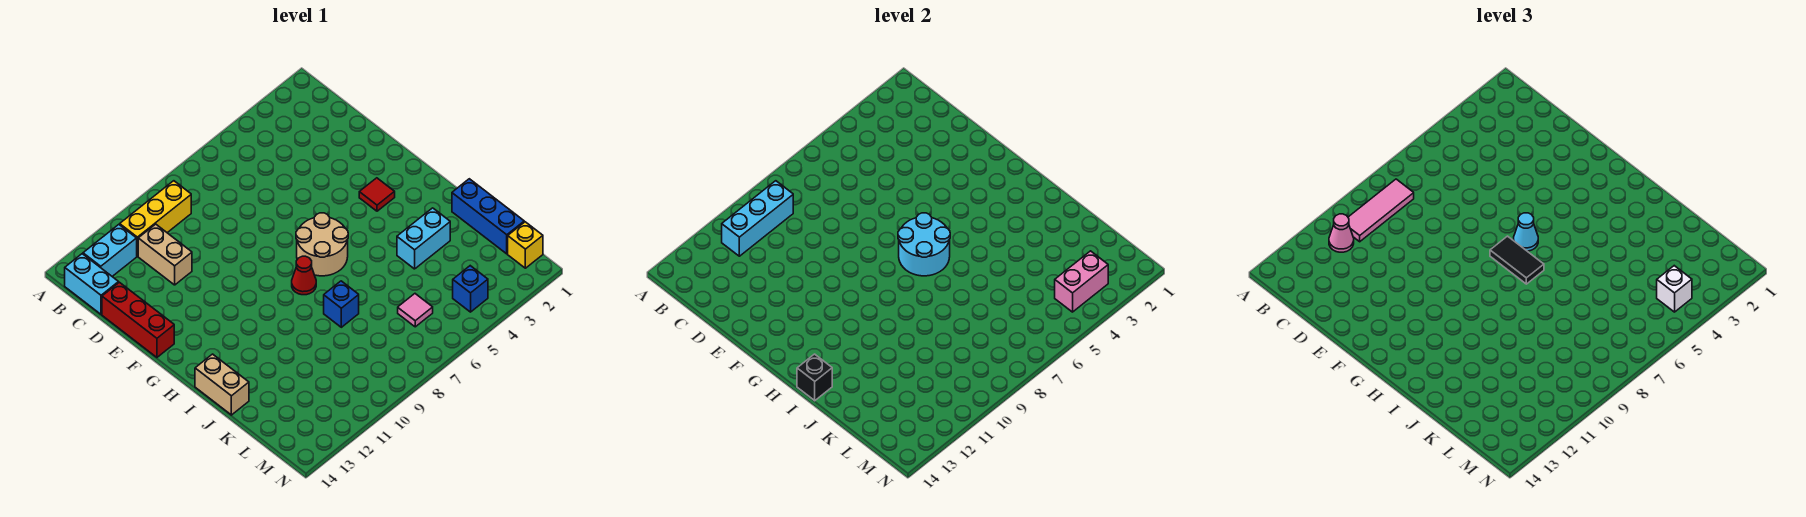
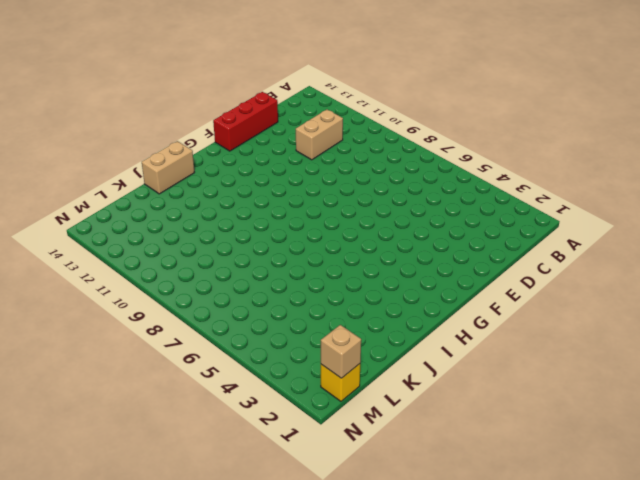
tan 1x1 brick [321,325,361,378] -> none
none -> yellow 1x3 brick [120,181,191,256]
none -> cyan 1x2 brick [83,225,137,276]
none -> cyan 1x2 brick [65,254,119,314]

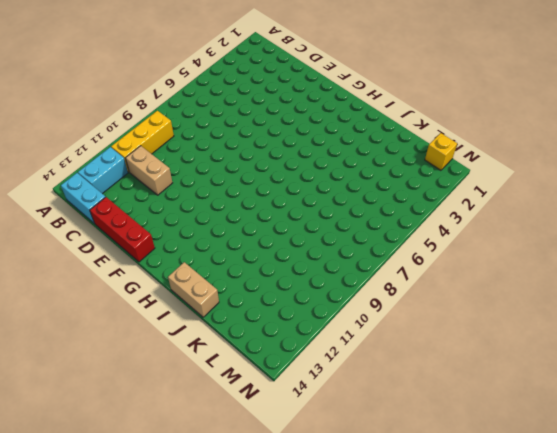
none -> red 1x1 tile [359,178,395,211]
none -> tan 2x2 round brick [296,213,348,276]
none -> red 1x1 cone [292,256,316,295]

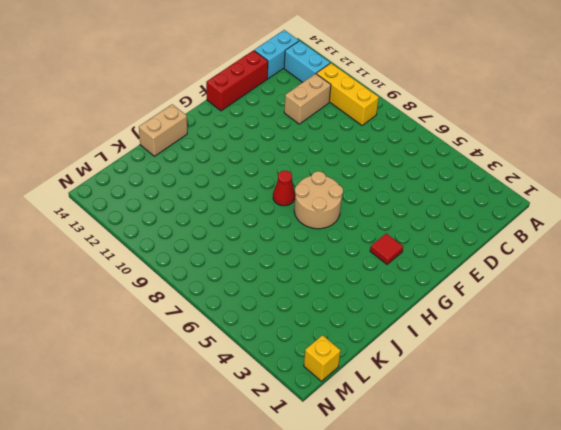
none -> blue 1x3 brick [452,179,524,254]
none -> cyan 1x2 brick [397,208,450,269]
none -> blue 1x1 brick [324,281,359,327]

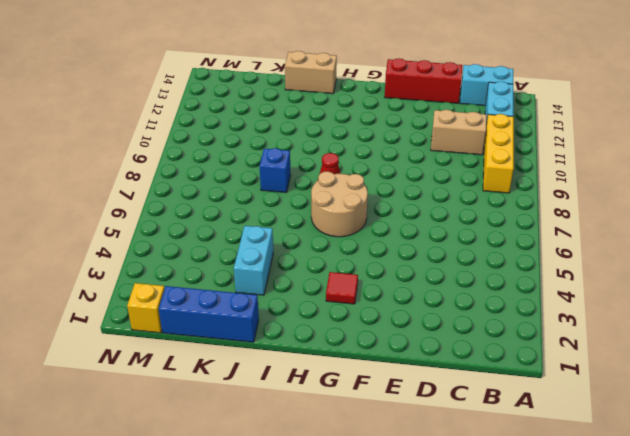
none -> pink 1x1 tile [398,294,433,327]
none -> blue 1x1 brick [453,266,488,312]
none -> cyan 1x3 brick [722,181,793,256]

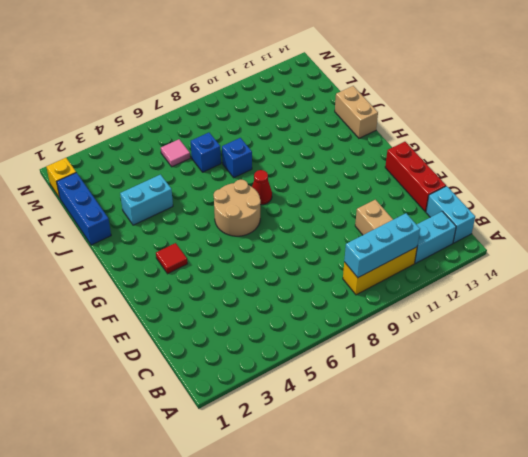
blue 1x1 brick [191,133,221,172] -> blue 1x1 brick moved to [453,266,488,312]
none -> cyan 2x2 round brick [898,213,950,276]
none -> black 1x1 brick [797,354,832,401]
none -> pink 1x2 brick [1055,251,1108,312]

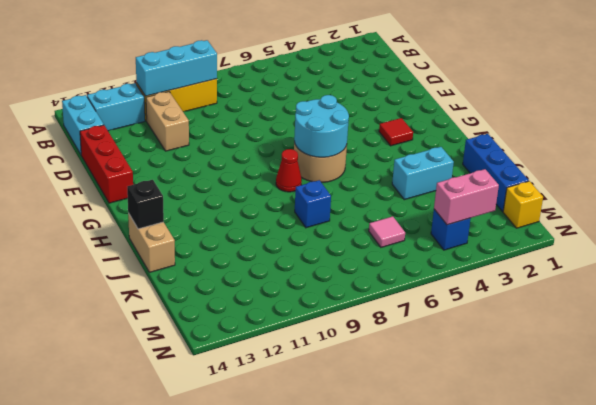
none -> pink 1x3 tile [1348,179,1414,242]
none -> pink 1x1 cone [1329,214,1354,252]
none -> cyan 1x1 cone [1514,213,1538,251]

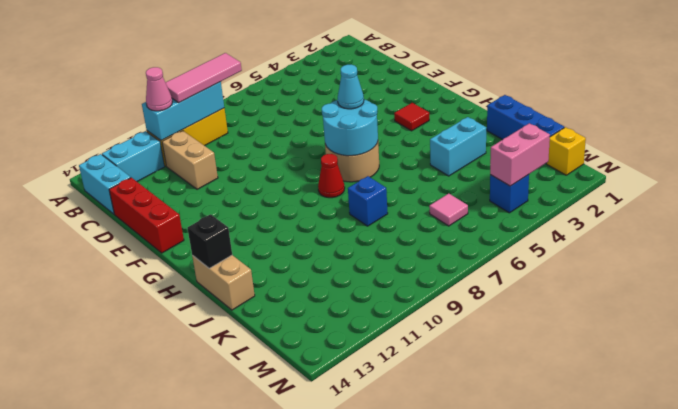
none -> black 1x2 tile [1490,236,1544,284]
none -> white 1x1 brick [1657,266,1692,312]

